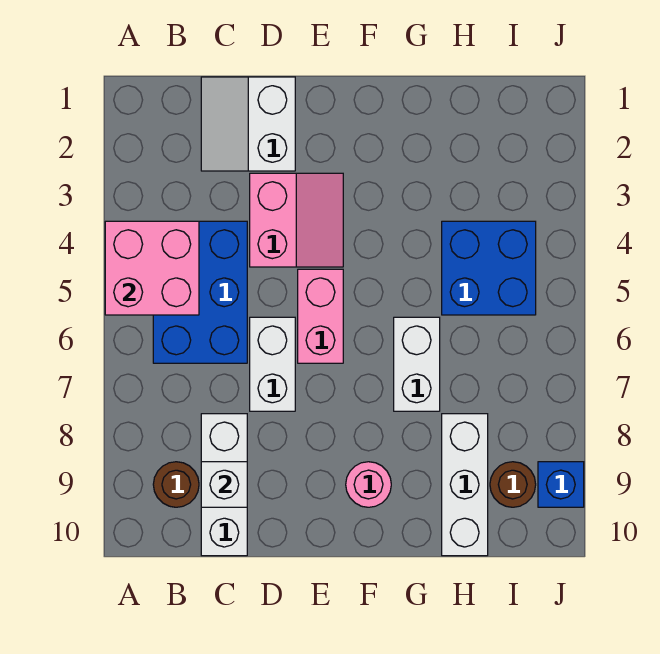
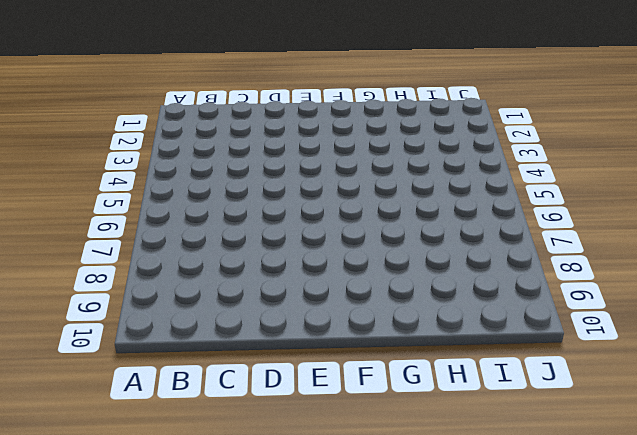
none -> blue 2x3 brick [153,221,247,363]
none -> brown 1x1 round brick [153,462,199,507]
none -> white 2x2 slope [201,77,295,171]

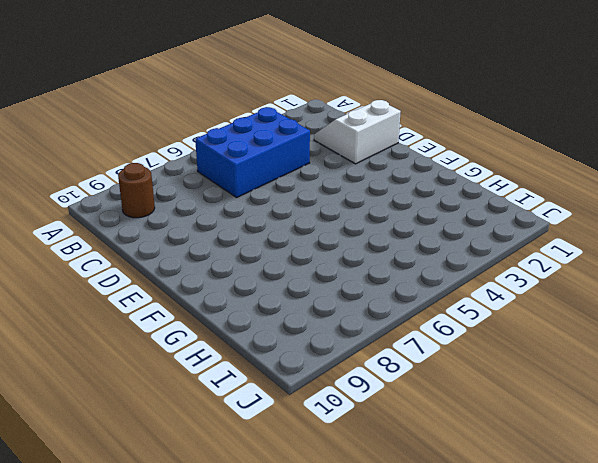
none -> white 1x3 brick [201,414,247,556]
none -> pink 2x2 slope [250,173,343,267]
none -> white 1x2 brick [250,317,295,411]

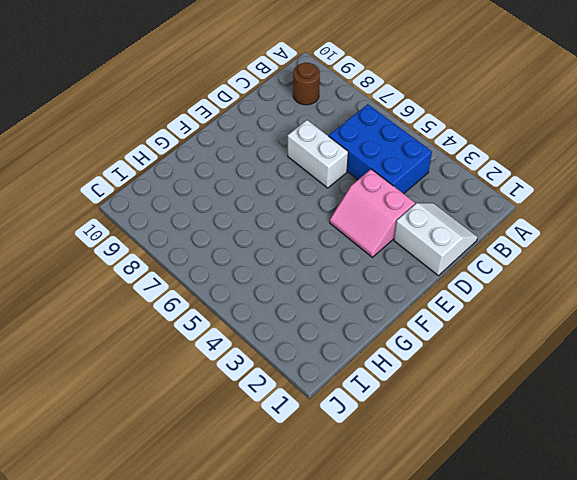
none -> white 1x3 brick [201,414,247,556]
none -> pink 1x2 brick [298,269,343,363]
none -> pink 1x1 round brick [346,462,391,507]

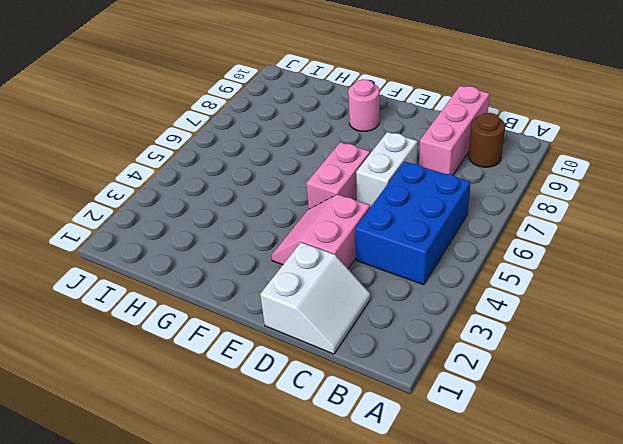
pink 1x3 brick [419,86,490,175] -> white 1x3 brick [201,414,247,556]
none -> white 1x2 brick [394,317,440,411]
none -> blue 2x2 brick [442,221,536,315]
none -> white 1x3 brick [442,414,488,556]

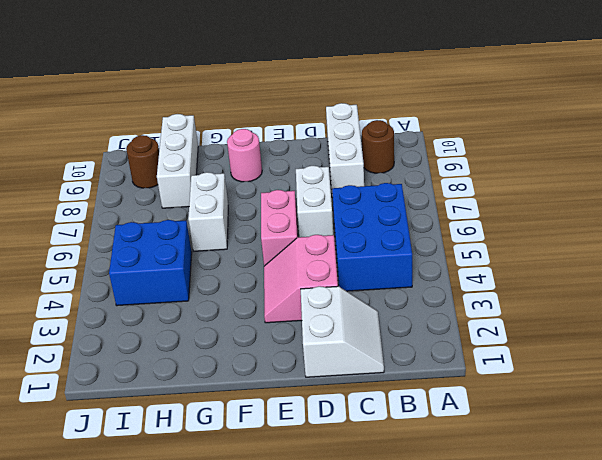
none -> blue 1x1 brick [538,462,584,507]
none -> pink 2x2 brick [105,221,199,315]
none -> white 1x1 brick [201,462,247,507]

